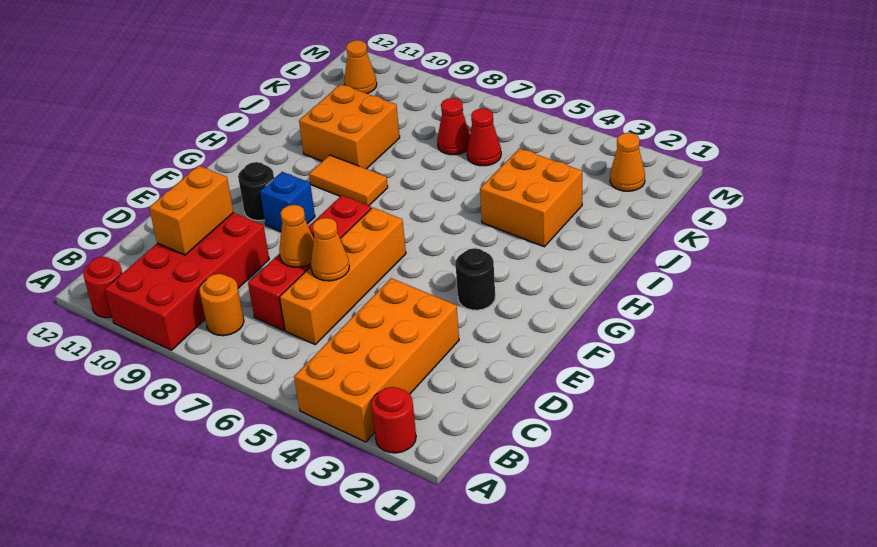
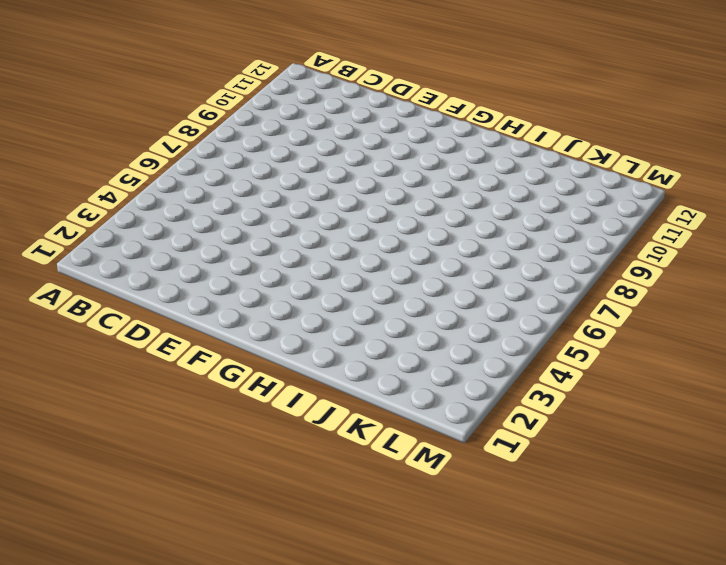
none -> red 1x1 round brick [371,387,416,453]
none -> orange 2x4 brick [294,278,459,442]
none -> red 2x4 brick [105,213,269,350]

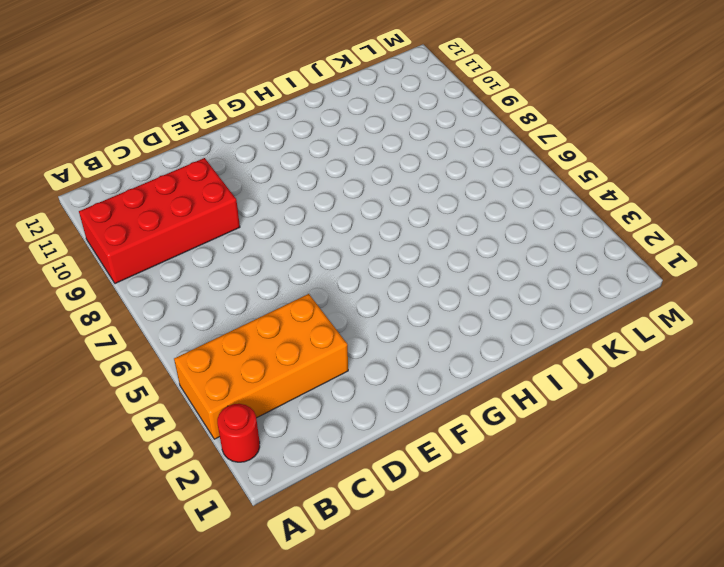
none -> red 1x1 round brick [83,257,122,318]
none -> orange 1x1 round brick [199,274,244,336]
none -> orange 1x4 brick [280,208,406,344]

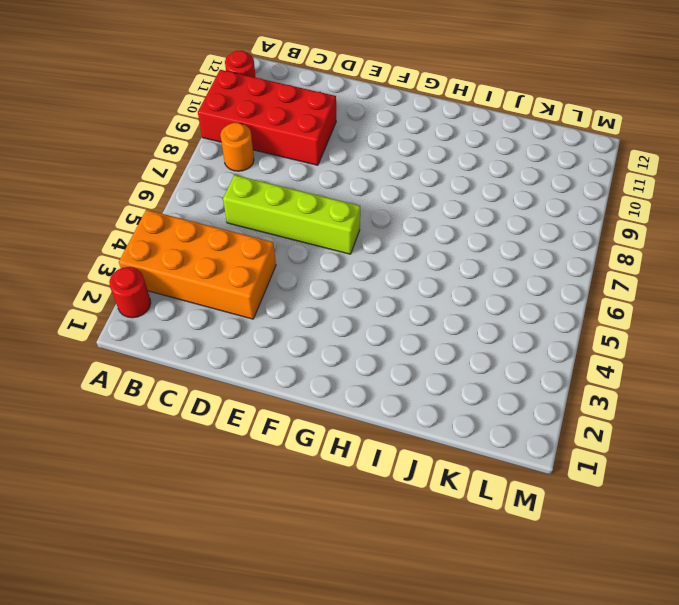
lime 1x4 brick [223,175,360,254] -> orange 1x4 brick [280,208,406,344]
none -> red 1x4 brick [248,195,371,330]
none -> black 1x1 round brick [455,248,495,310]
none -> blue 1x1 brick [260,172,315,231]

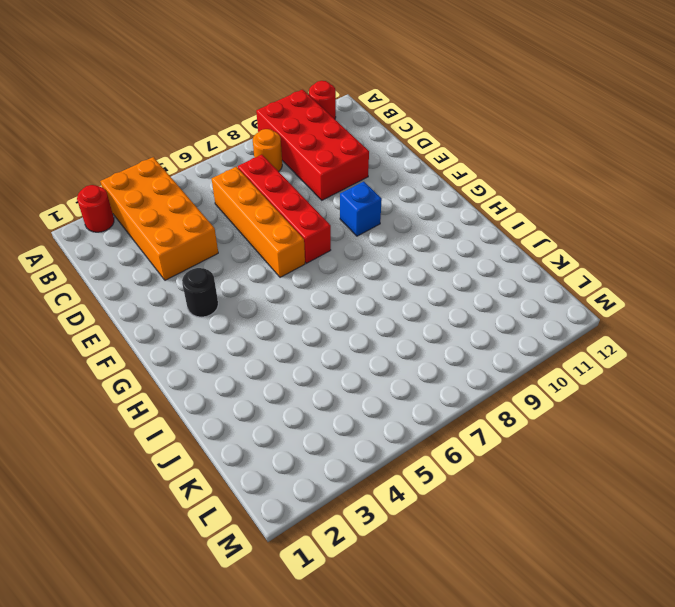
none -> black 1x1 round brick [238,162,274,220]
none -> orange 1x2 tile [309,155,388,206]
none -> orange 2x2 brick [480,148,582,247]

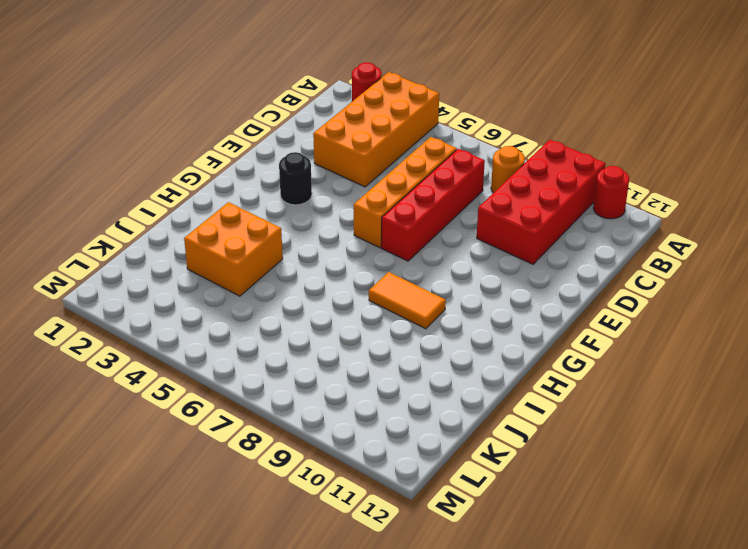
none -> blue 1x1 brick [260,172,315,231]
none -> black 1x1 round brick [238,162,274,220]
none -> orange 2x2 brick [299,84,400,169]

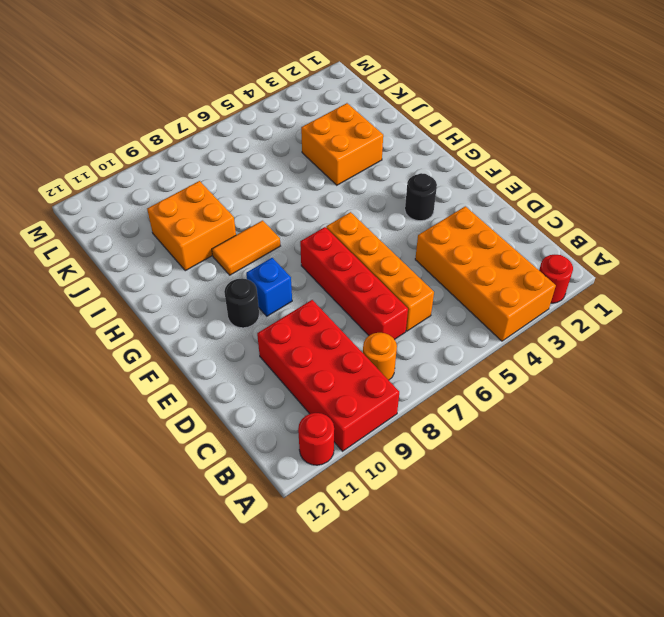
none -> red 1x1 cone [467,108,501,166]
none -> red 1x1 cone [437,98,470,155]
none -> orange 1x1 cone [610,133,645,191]

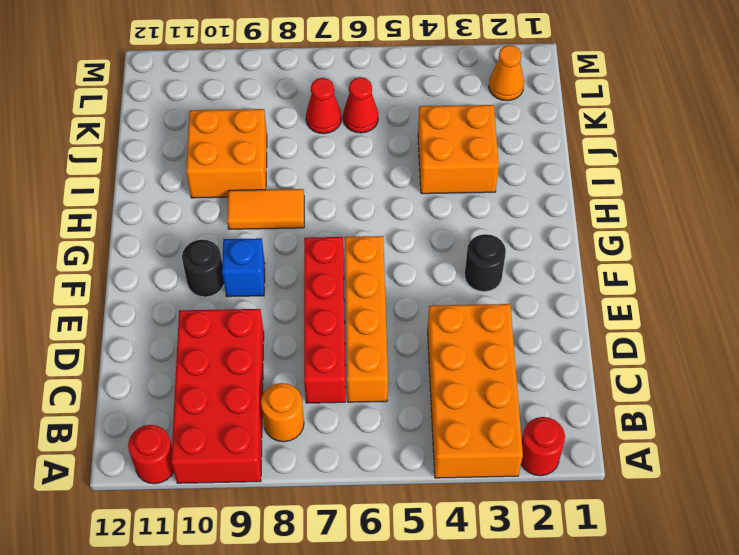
none -> orange 1x1 cone [344,40,377,94]
none -> orange 1x2 brick [149,166,233,255]
none -> orange 1x1 cone [311,218,349,281]

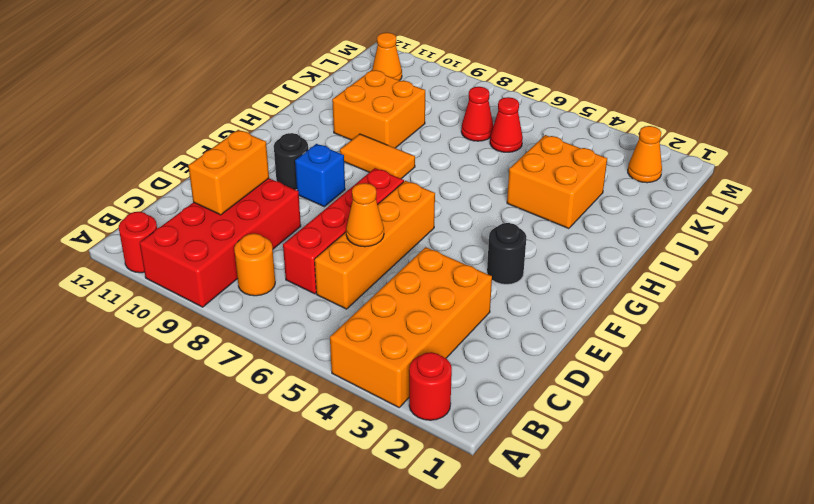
none -> orange 1x1 cone [279,205,314,267]

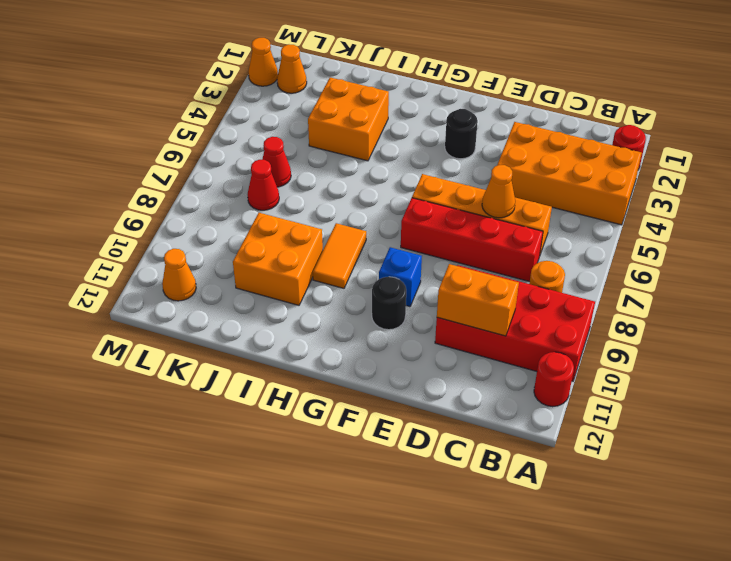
orange 1x1 cone [248,38,278,86] -> orange 1x1 cone moved to [279,205,314,267]

